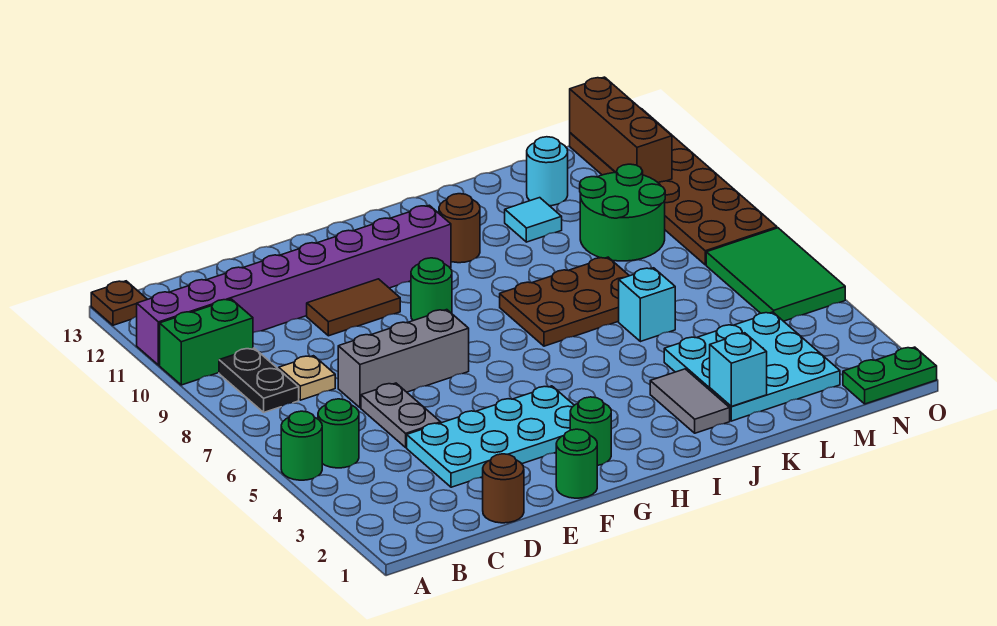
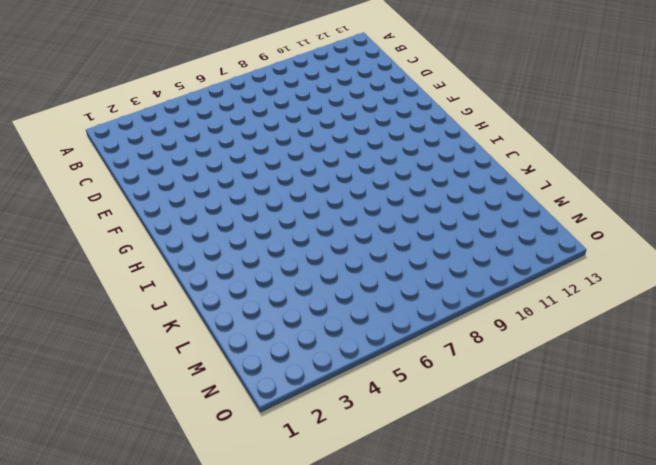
none -> green 1x1 round brick [281,411,322,480]
none -> green 1x2 brick [160,299,253,385]
none -> purple 1x8 brick [137,205,451,365]

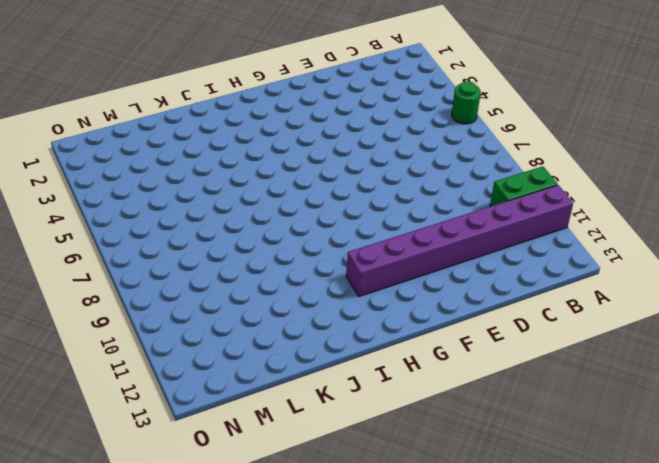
none -> brown 1x1 plate [91,281,147,325]
none -> green 1x1 round brick [318,399,359,468]
none -> black 1x2 plate [219,348,299,412]

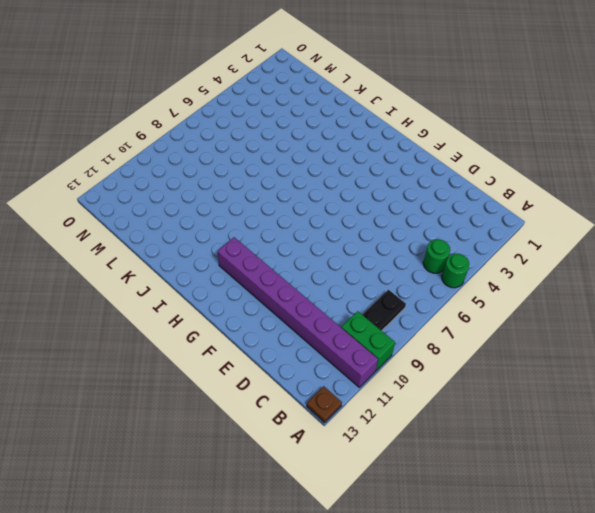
none -> tan 1x1 plate [279,356,335,400]
none -> brown 1x1 round brick [483,454,524,523]
none -> cyan 2x4 plate [407,386,574,487]

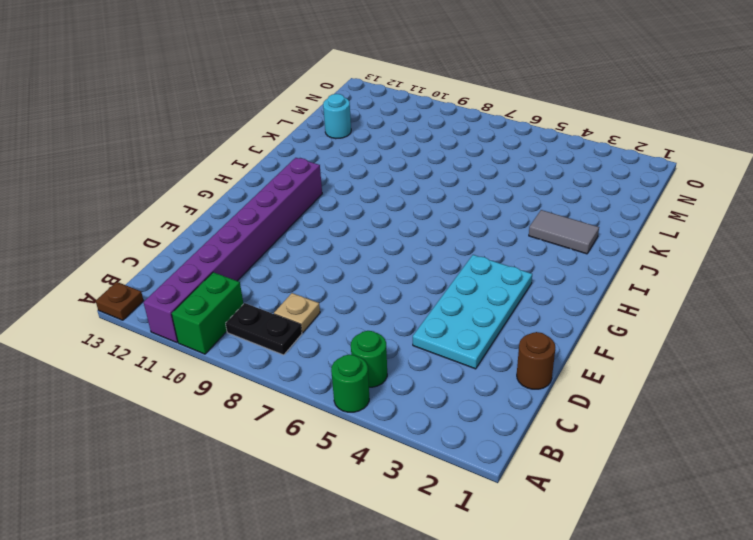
none -> grey 1x2 plate [361,383,441,447]
none -> grey 1x3 brick [338,310,469,408]
none -> brown 1x2 tile [307,279,400,336]

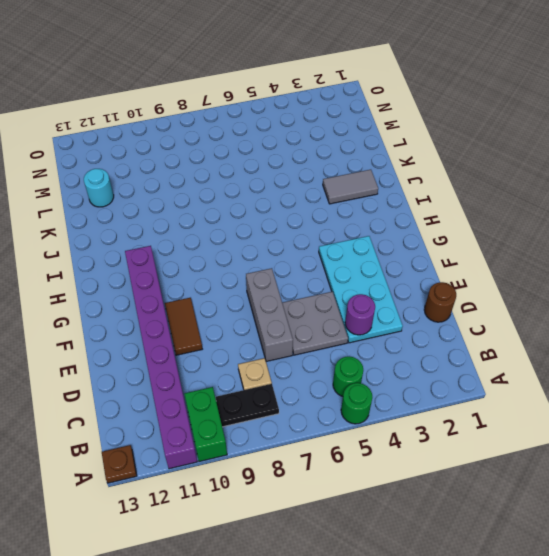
purple 1x1 round brick [345,294,375,335] -> none
grey 2x2 plate [282,292,348,355] -> grey 1x2 plate [361,383,441,447]
none -> green 1x1 round brick [556,429,597,498]
none -> green 1x1 round brick [570,397,611,466]
none -> green 1x1 round brick [411,258,452,321]

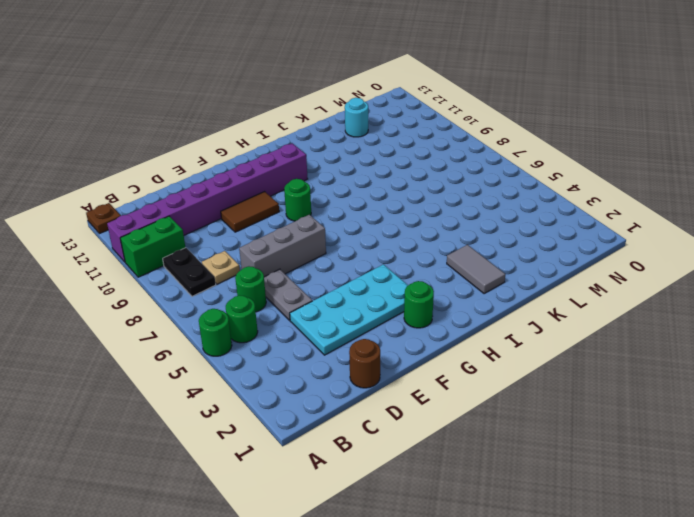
green 1x1 round brick [235,266,266,312] -> green 1x1 round brick moved to [556,429,597,498]
none -> brown 2x3 plate [500,257,629,346]
none -> brown 1x1 round brick [439,194,480,263]
none -> cyan 3x3 plate [664,312,840,421]

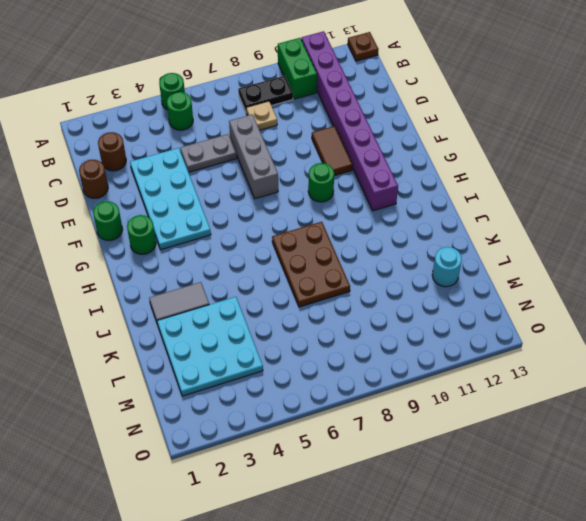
brown 1x1 round brick [98,132,126,171] -> brown 1x1 round brick moved to [439,194,480,263]
none -> cyan 1x1 brick [619,268,675,342]
none -> cyan 1x1 tile [505,198,562,242]
none -> green 2x2 round brick [580,164,665,261]

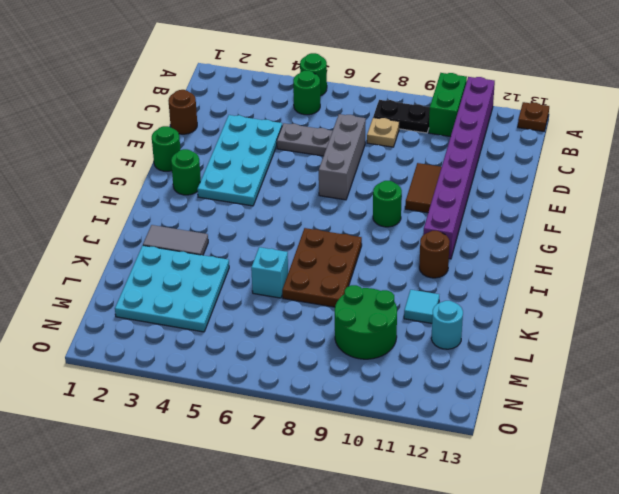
none -> green 1x2 plate [843,347,937,404]
none -> green 2x3 tile [706,228,845,321]
none -> brown 2x6 plate [570,109,777,265]

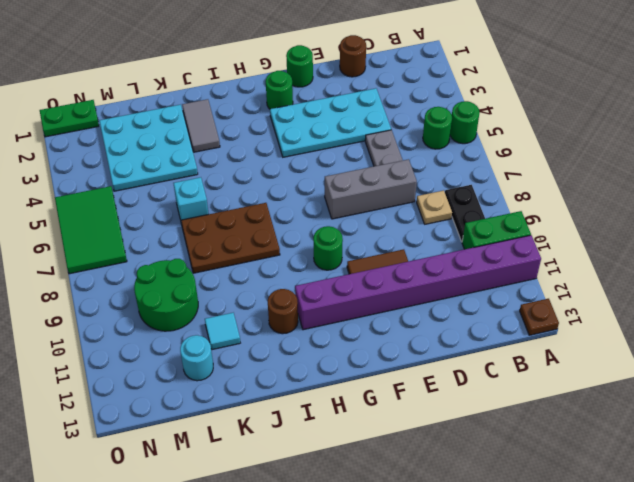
none -> brown 2x6 plate [570,109,777,265]
none -> cyan 1x1 brick [710,333,767,406]
none -> brown 1x3 brick [570,77,672,183]

